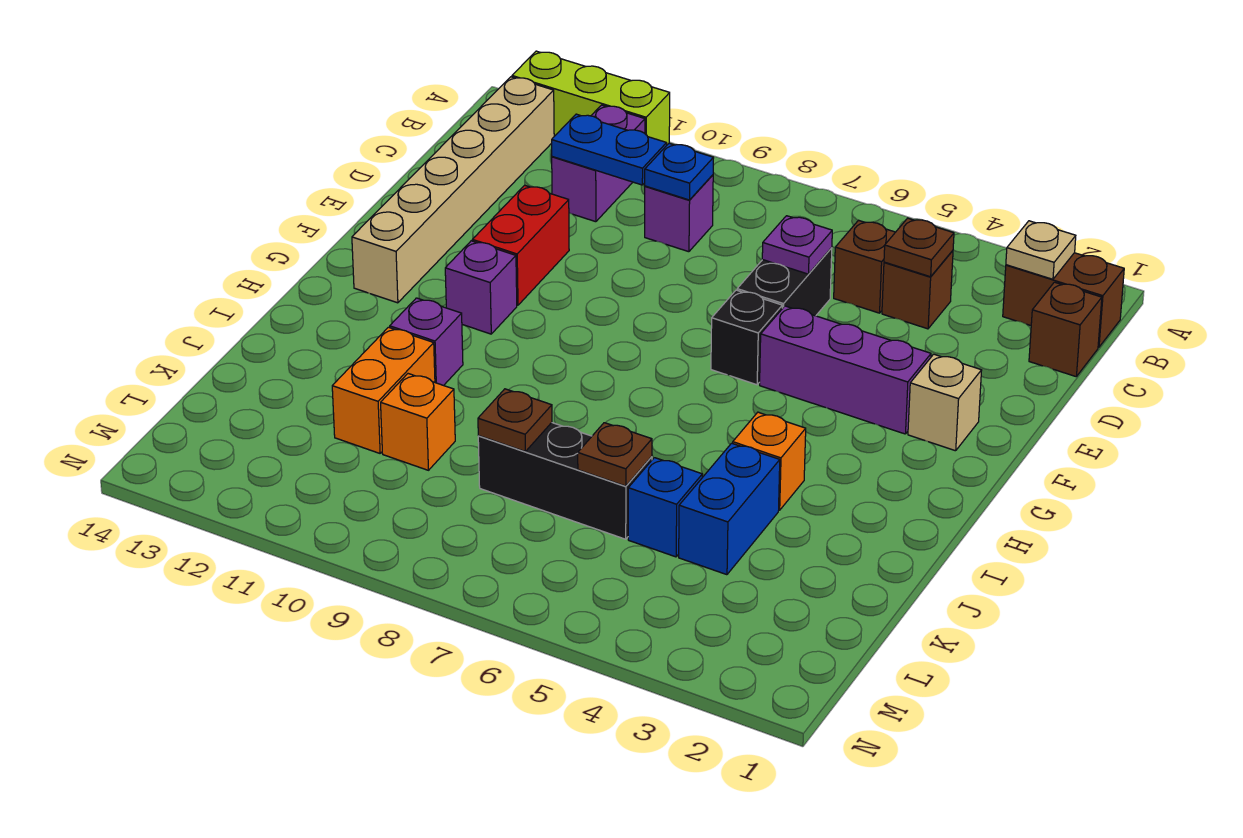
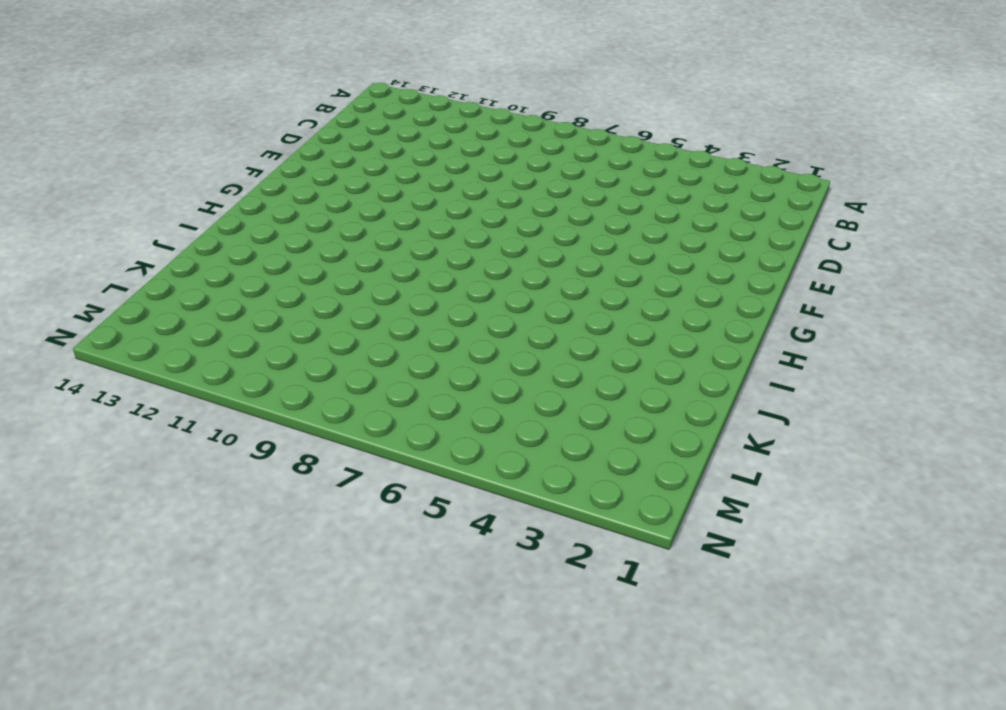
none -> lime 1x3 brick [512,51,670,145]
none -> brown 1x2 brick [1003,253,1124,347]
none -> purple 1x2 brick [552,105,645,222]

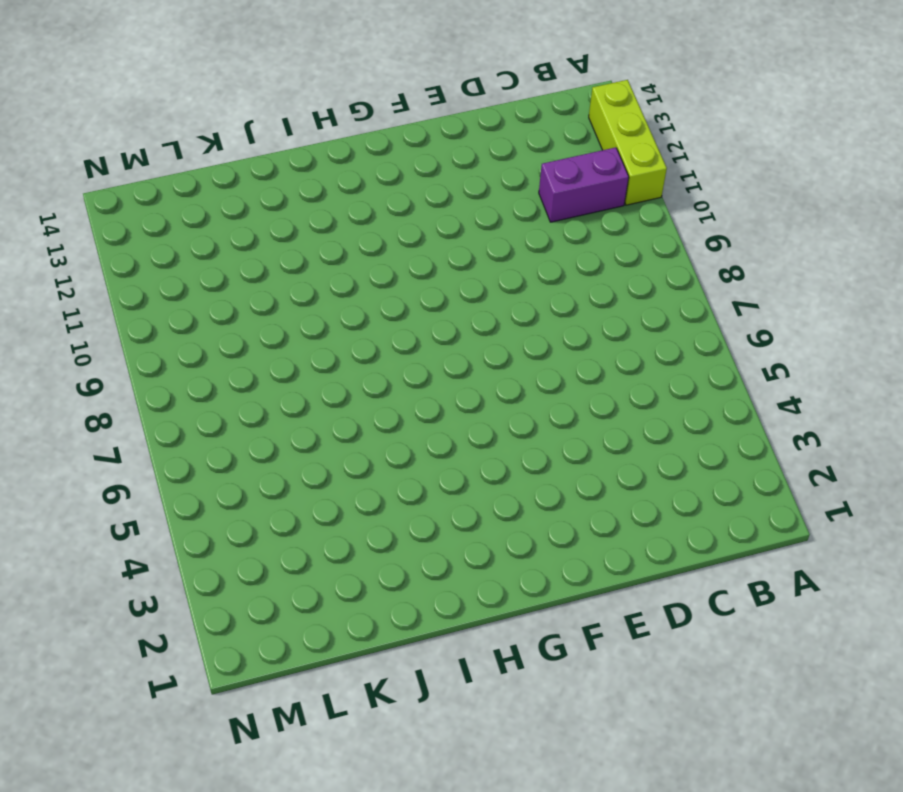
none -> brown 1x2 brick [1003,253,1124,347]
none -> tan 1x6 brick [352,77,554,303]
none -> brown 1x1 brick [1029,282,1102,376]

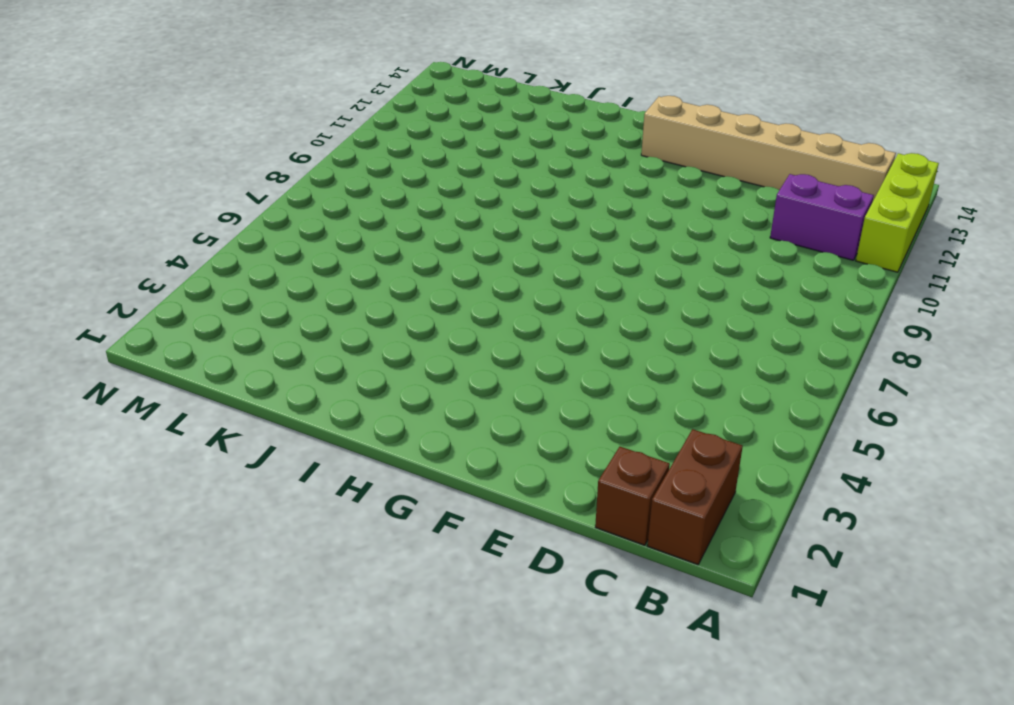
none -> brown 1x1 brick [882,251,953,329]
none -> brown 1x1 brick [834,220,895,313]
none -> purple 1x1 brick [645,175,713,252]

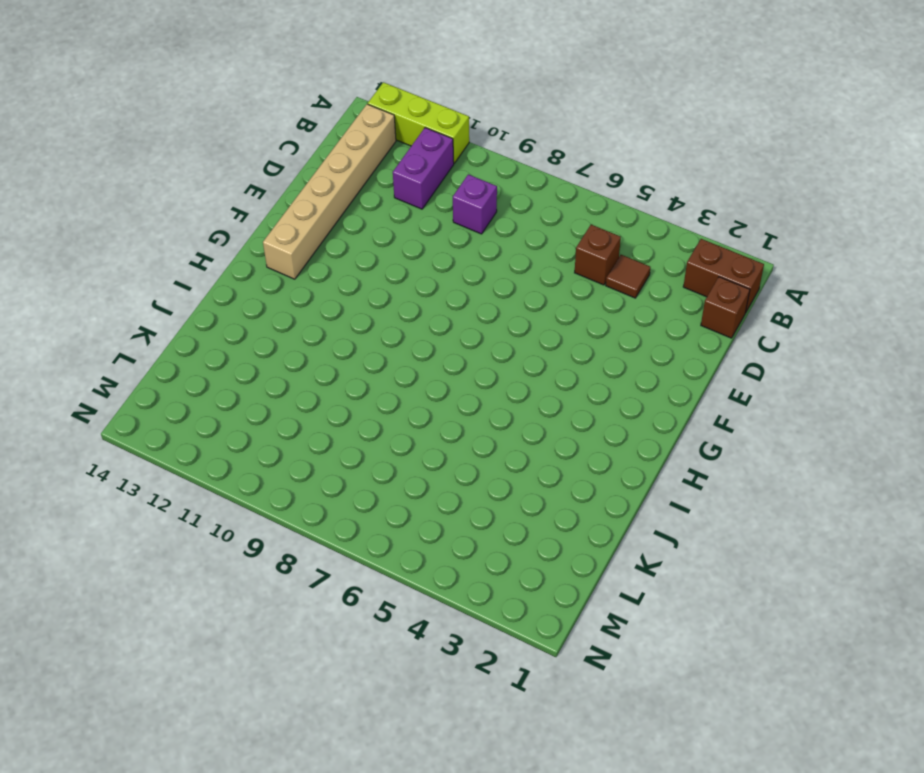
brown 1x1 tile [606,255,650,298] -> brown 1x1 brick [882,251,953,329]
none -> black 1x2 brick [737,248,832,316]
none -> red 1x2 brick [473,185,569,305]
none -> tan 1x1 brick [908,354,982,451]

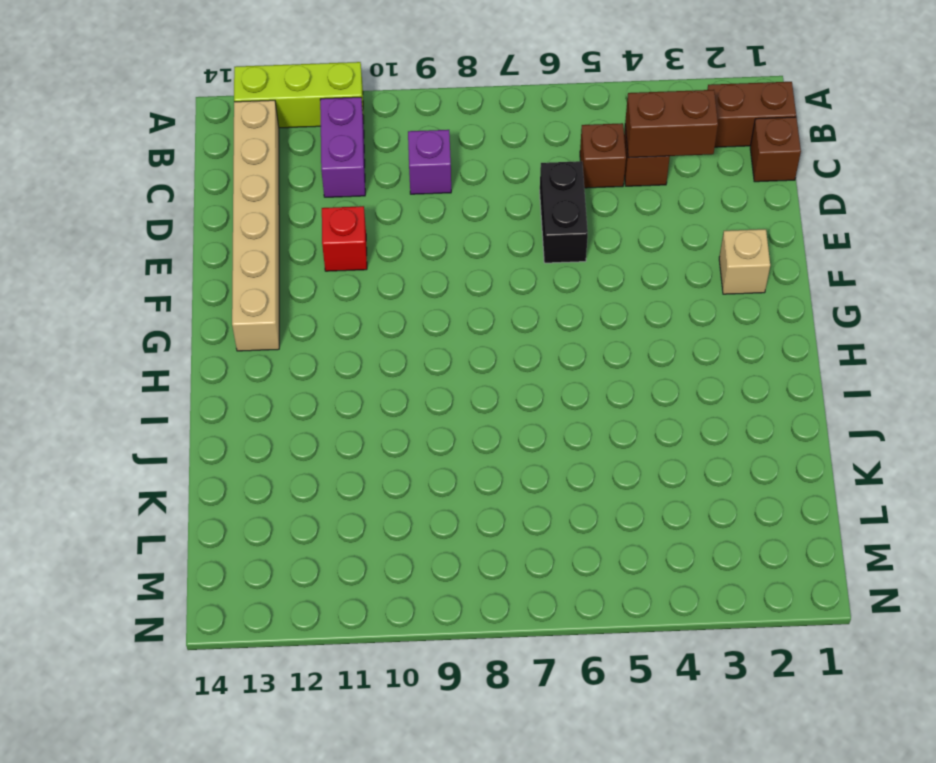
brown 1x2 brick [625,90,718,158] -> brown 1x1 plate [884,218,954,277]
red 1x1 brick [322,206,367,271] -> red 1x2 brick [473,185,569,305]
none -> purple 1x3 brick [760,306,931,434]
none -> black 1x1 brick [711,290,782,385]
none -> purple 1x1 brick [445,241,517,334]

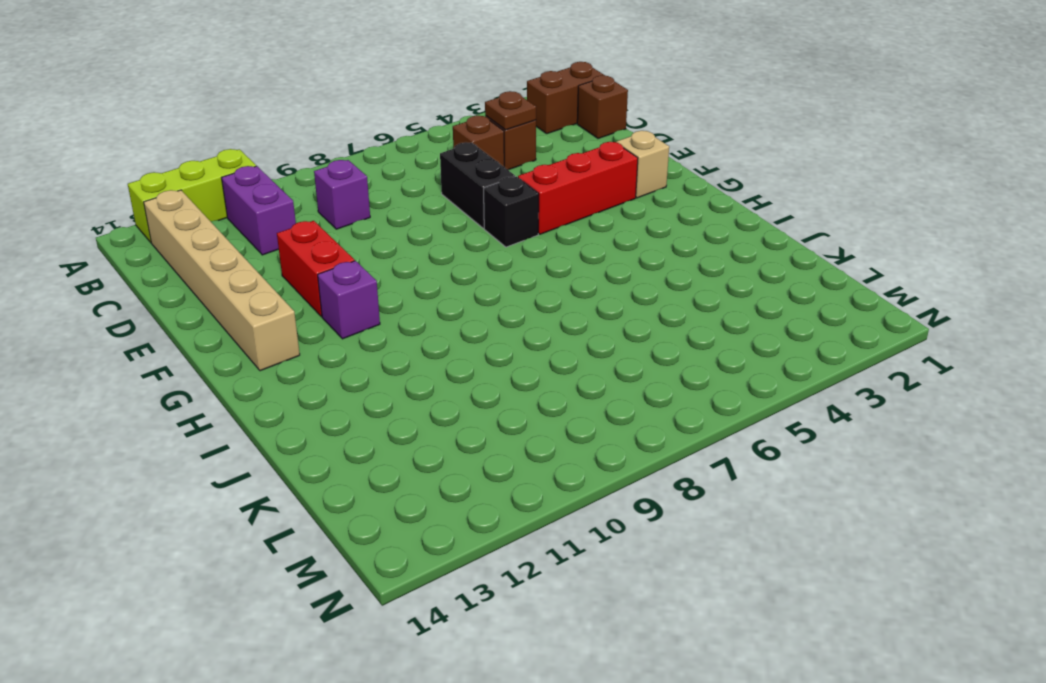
red 1x3 brick [518,142,638,234] -> purple 1x3 brick [760,306,931,434]
none -> orange 1x1 brick [733,412,806,510]
none -> purple 1x1 brick [390,298,463,386]
none -> blue 1x2 brick [679,443,780,575]

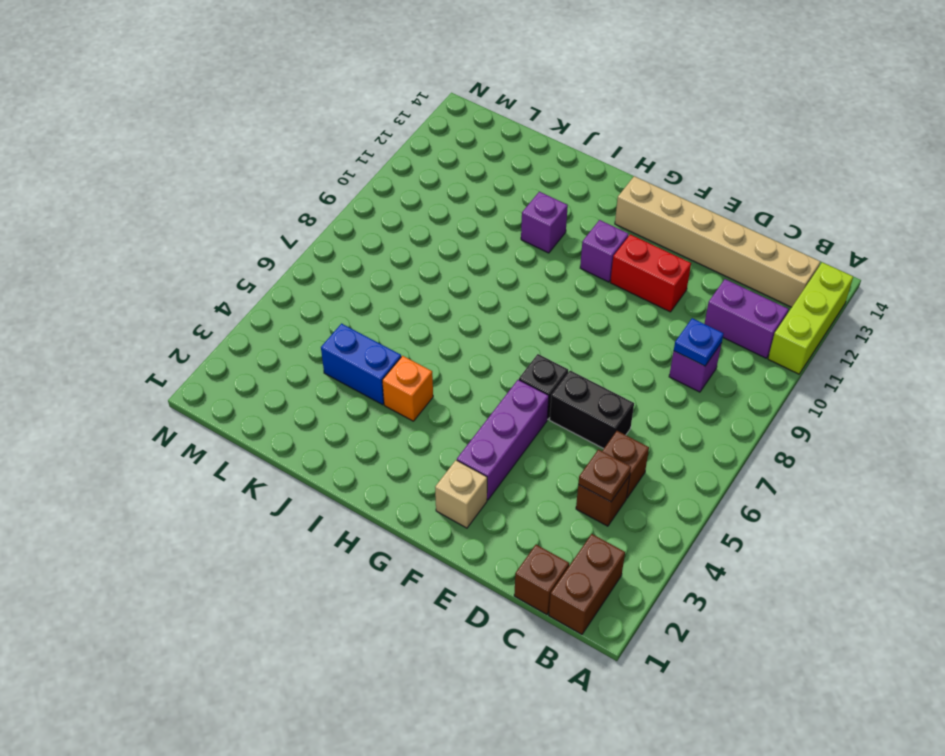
none -> orange 1x2 brick [332,327,435,453]
none -> blue 1x1 brick [628,458,702,557]
none -> black 1x3 brick [478,423,652,539]

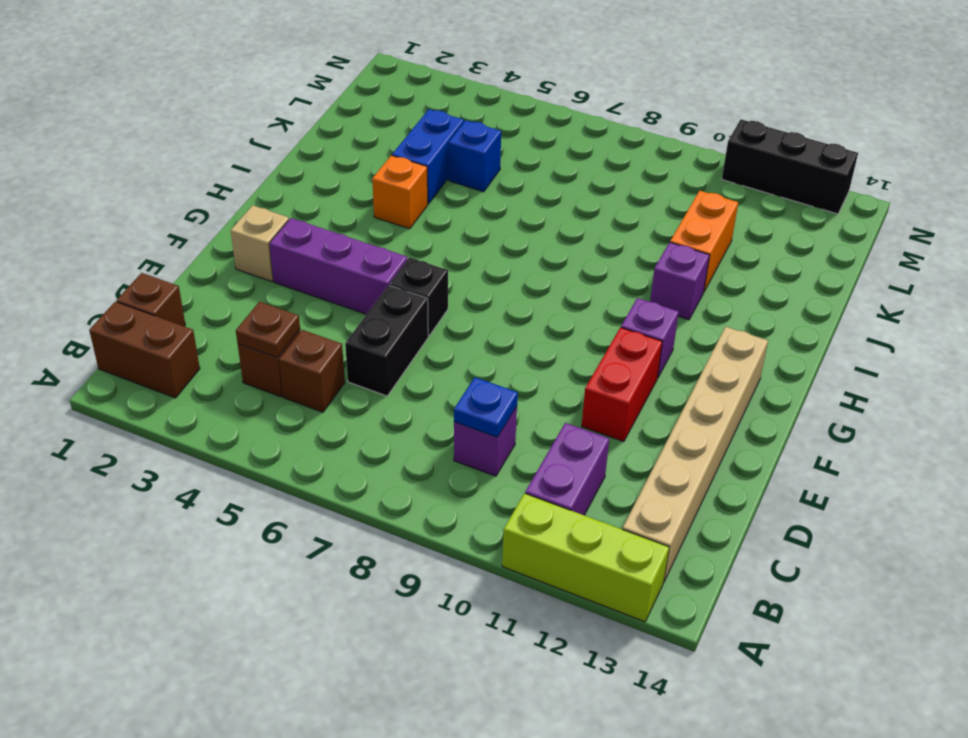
black 1x3 brick [722,119,858,214] -> black 1x3 brick moved to [478,423,652,539]
none -> orange 1x1 brick [381,374,455,470]
none -> tan 1x1 plate [1006,221,1076,279]
none -> blue 1x2 plate [552,114,667,185]

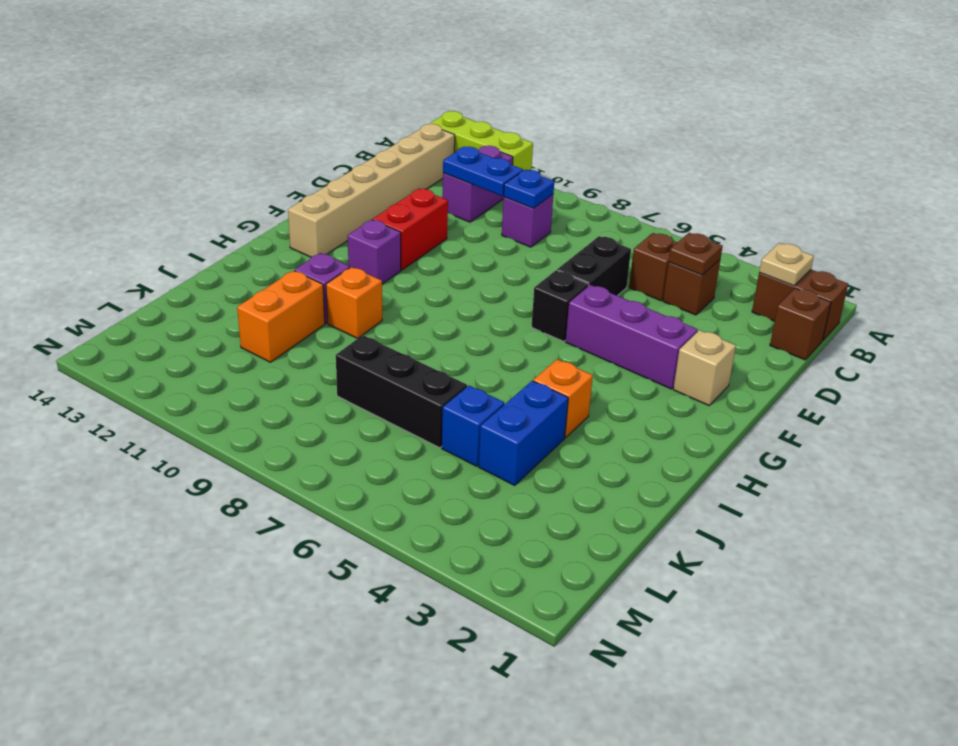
orange 1x1 brick [326,267,382,338] -> orange 1x1 brick moved to [381,374,455,470]
none -> purple 1x1 plate [762,216,832,274]
none -> brown 1x1 plate [578,423,652,486]
none -> brown 1x1 plate [478,389,552,451]

